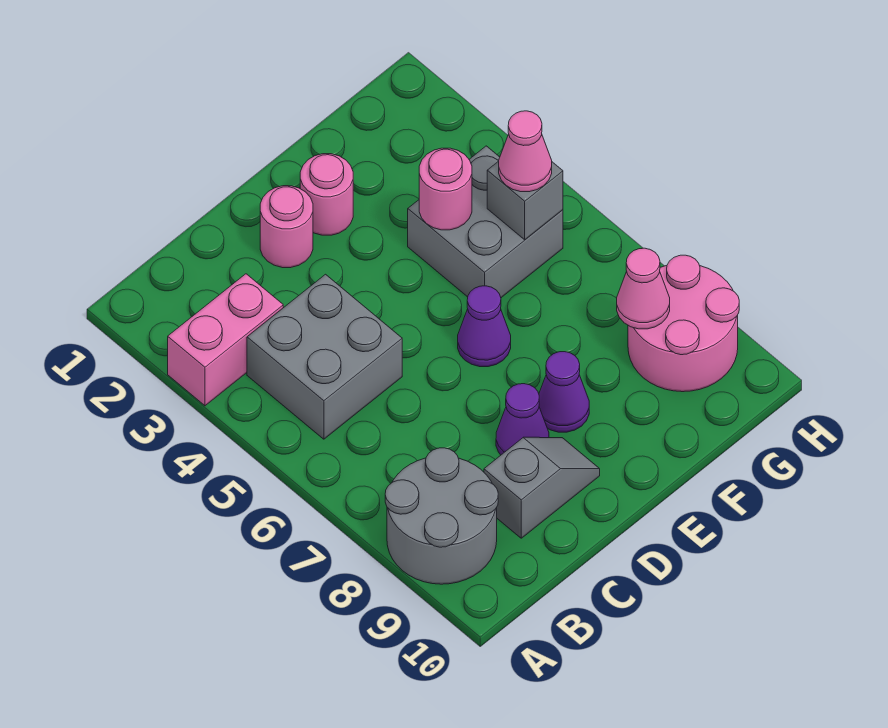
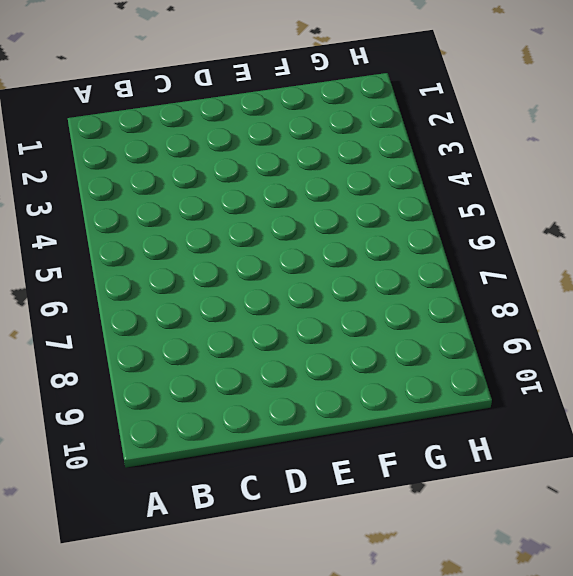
none -> pink 1x2 brick [168,274,283,406]
none -> grey 2x2 round brick [385,448,498,584]
none -> grey 2x2 brick [247,274,402,439]

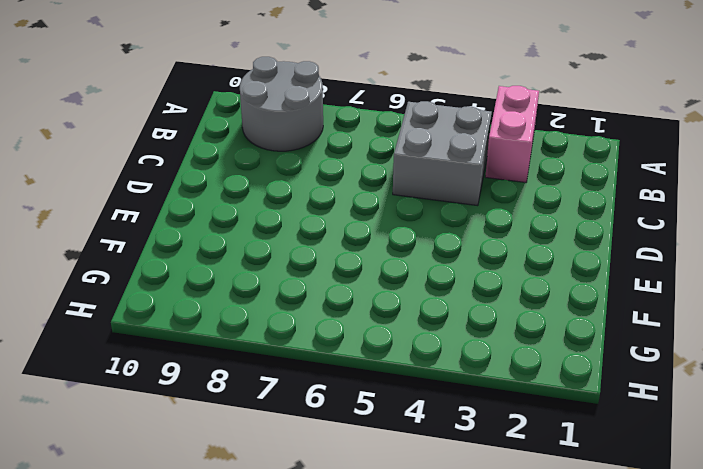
none -> grey 1x2 slope [484,437,600,538]
none -> pink 1x1 round brick [260,186,313,268]
none -> purple 1x1 cone [496,384,549,455]

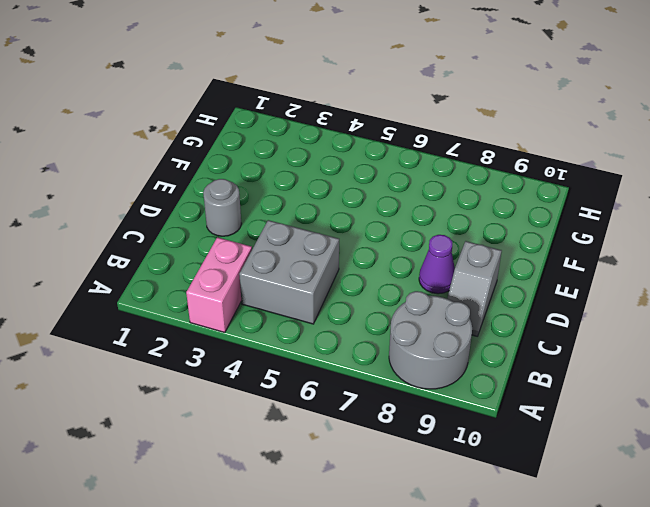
grey 1x2 slope [447,241,502,336] -> grey 1x2 slope turned to [484,437,600,538]
grey 1x1 round brick [203,179,242,236] -> pink 1x1 round brick [260,186,313,268]
none -> pink 1x1 round brick [300,154,353,235]
none -> purple 1x1 cone [458,286,511,367]
none -> purple 1x1 cone [539,352,589,432]

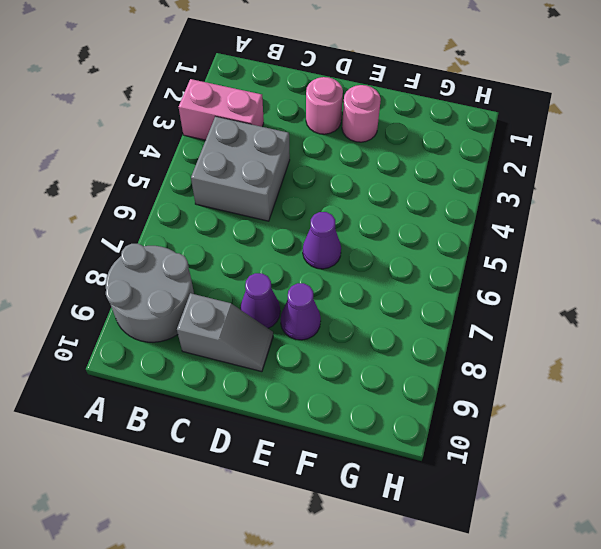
none -> grey 2x2 brick [408,146,563,298]
none -> pink 2x2 round brick [628,255,739,392]
none -> pink 1x1 round brick [419,148,472,230]

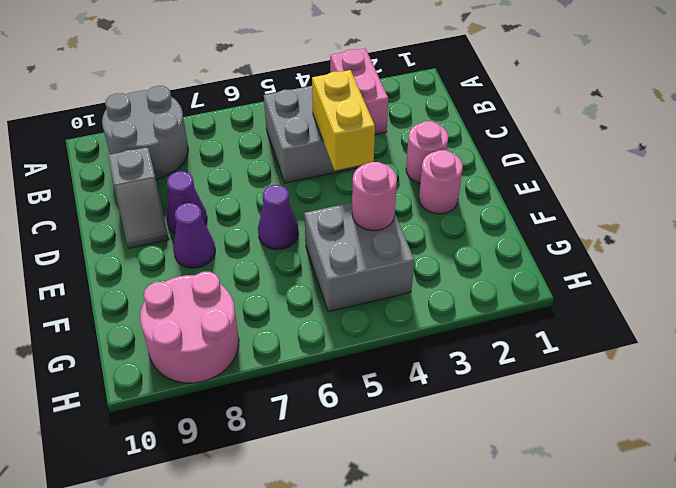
yellow 1x2 brick [312,70,375,170] -> none
none -> grey 1x1 brick [487,161,563,240]
none -> pink 1x1 cone [617,248,670,329]
none -> pink 1x1 cone [499,111,552,192]

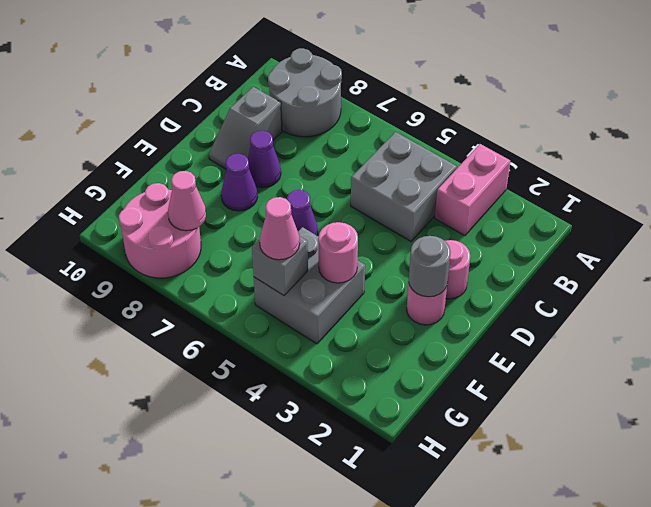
grey 1x1 round brick [409,236,451,297] -> none

